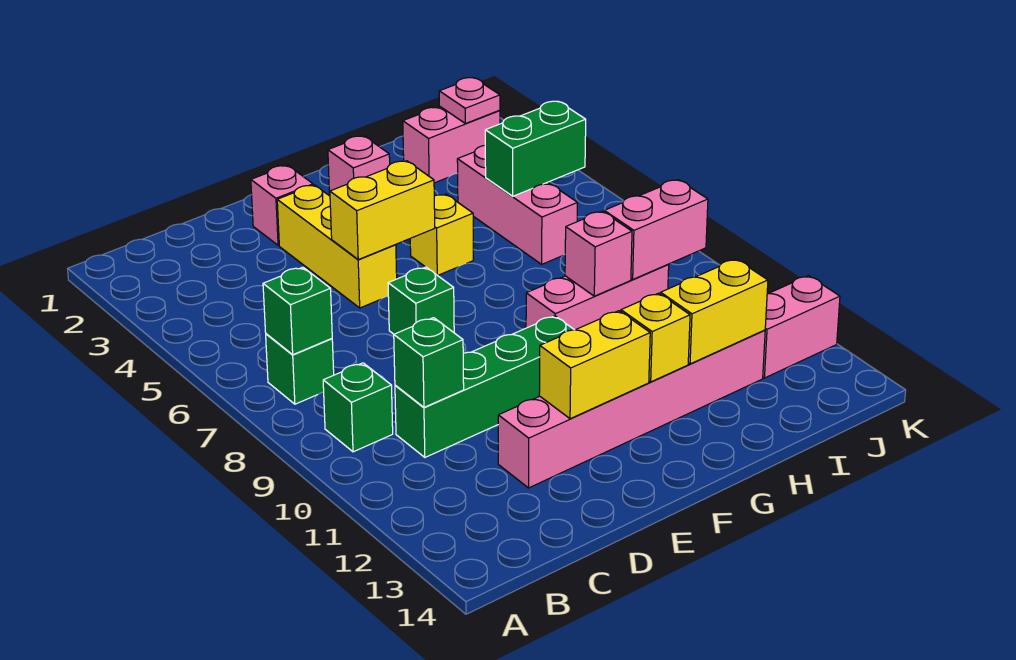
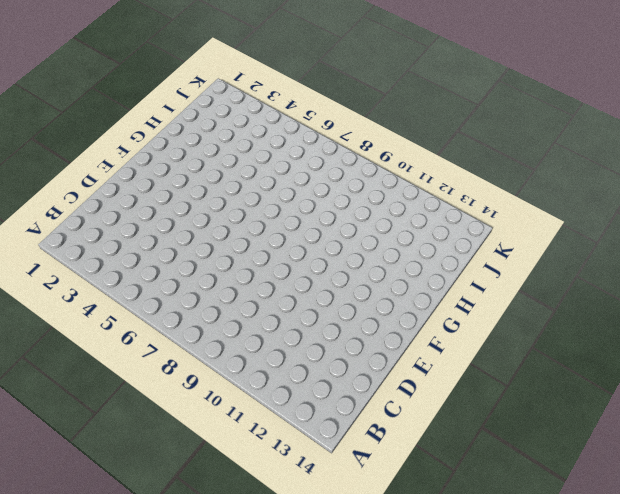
none -> green 1x1 brick [266,334,334,404]
none -> green 1x1 brick [323,363,393,452]
none -> green 1x4 brick [395,316,574,457]

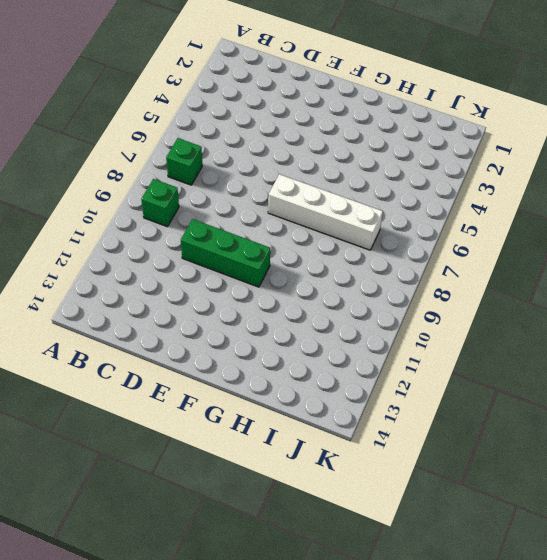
green 1x3 brick [181,219,270,287] -> green 1x4 brick [395,316,574,457]
white 1x4 brick [268,174,383,250] -> none
none -> pink 1x6 brick [498,330,765,488]
none -> pink 1x1 brick [251,165,313,245]
none -> yellow 1x3 brick [277,185,397,308]

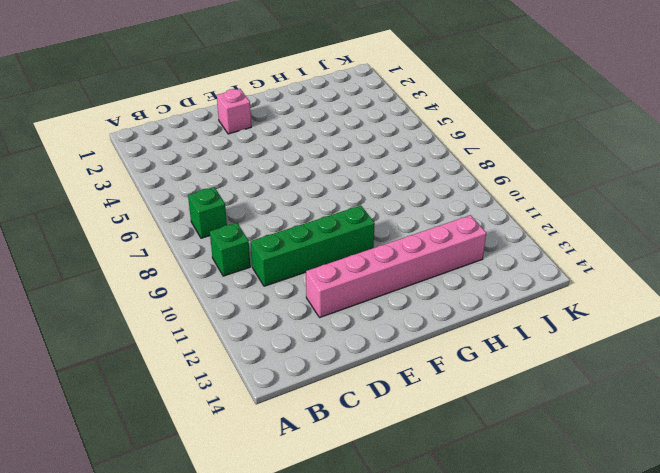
none -> yellow 1x3 brick [277,185,397,308]
none -> green 1x1 brick [388,267,454,334]
none -> pink 1x1 brick [328,136,390,195]

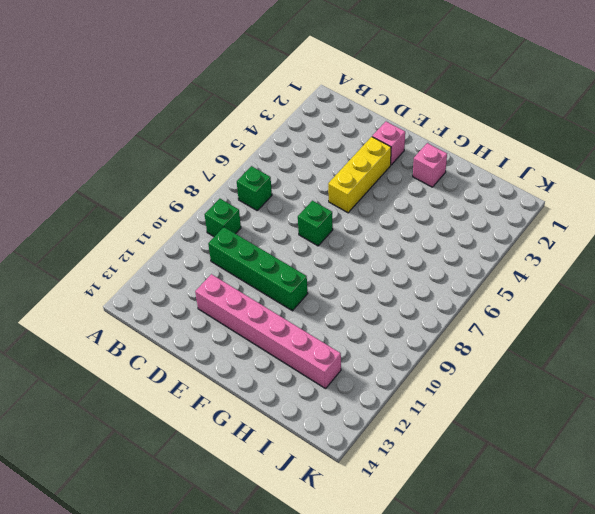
none -> yellow 1x1 brick [410,194,473,276]
none -> pink 1x3 brick [526,265,669,330]
none -> pink 1x2 brick [403,107,500,183]

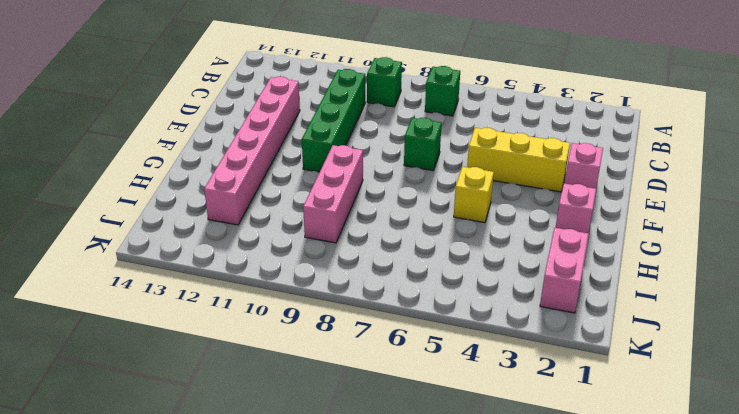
none -> pink 1x3 brick [457,145,578,264]
none -> pink 1x2 brick [763,276,840,378]
none -> green 1x1 brick [263,267,332,355]

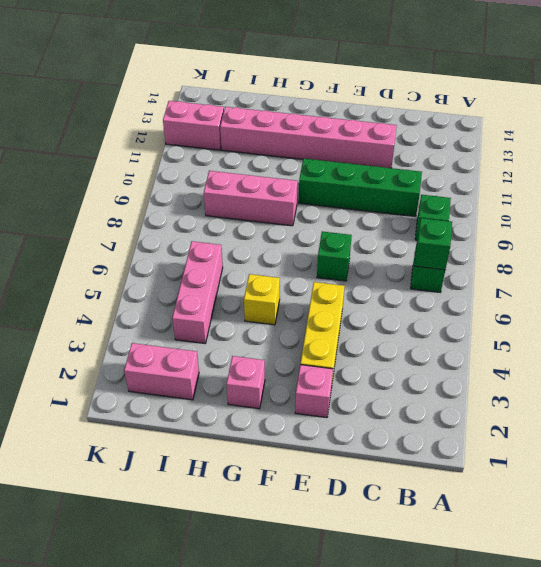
none -> green 1x1 brick [394,318,464,407]
none -> yellow 1x2 brick [330,161,435,260]
none -> yellow 1x2 brick [539,311,650,419]

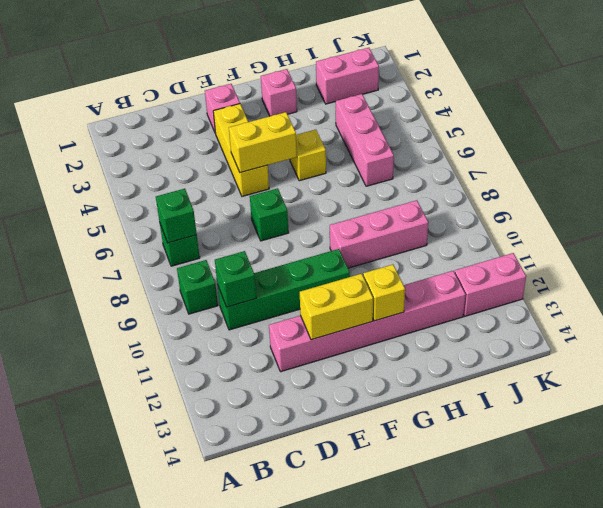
none -> pink 1x1 brick [565,211,632,296]
none -> yellow 1x2 brick [661,259,768,364]
none -> green 1x2 brick [485,101,586,196]

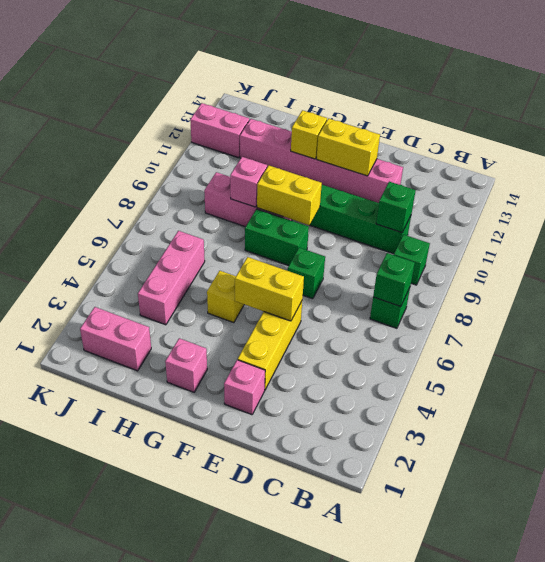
green 1x2 brick [245,209,309,265] -> green 1x2 brick moved to [485,101,586,196]
yellow 1x2 brick [257,166,322,225] -> yellow 1x2 brick moved to [661,259,768,364]
none -> pink 1x2 brick [604,180,708,279]
none -> pink 1x1 plate [439,78,500,124]

